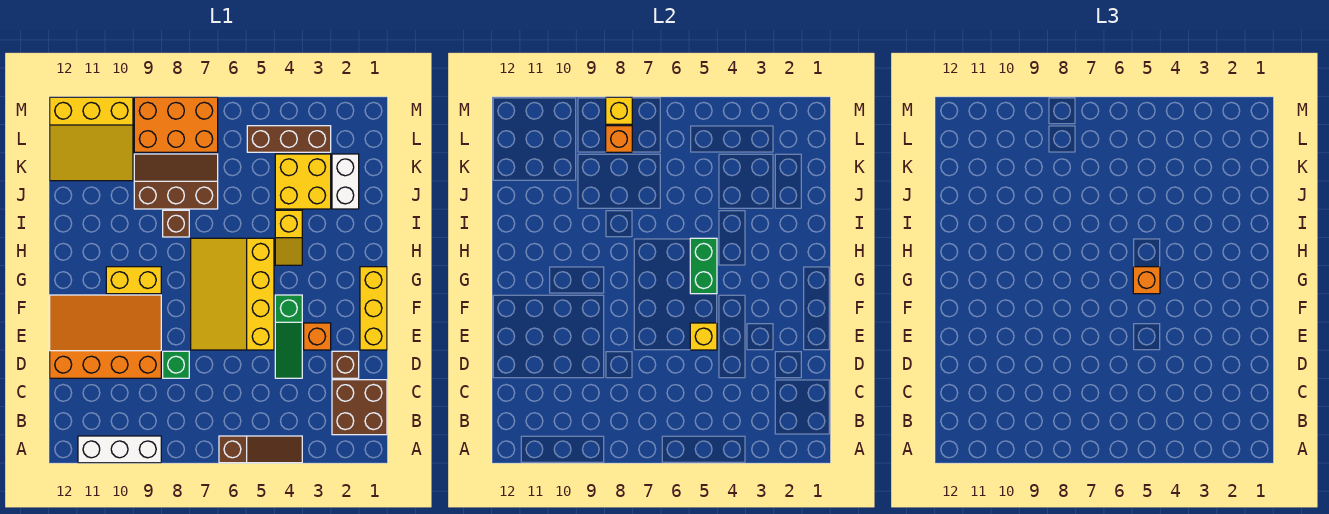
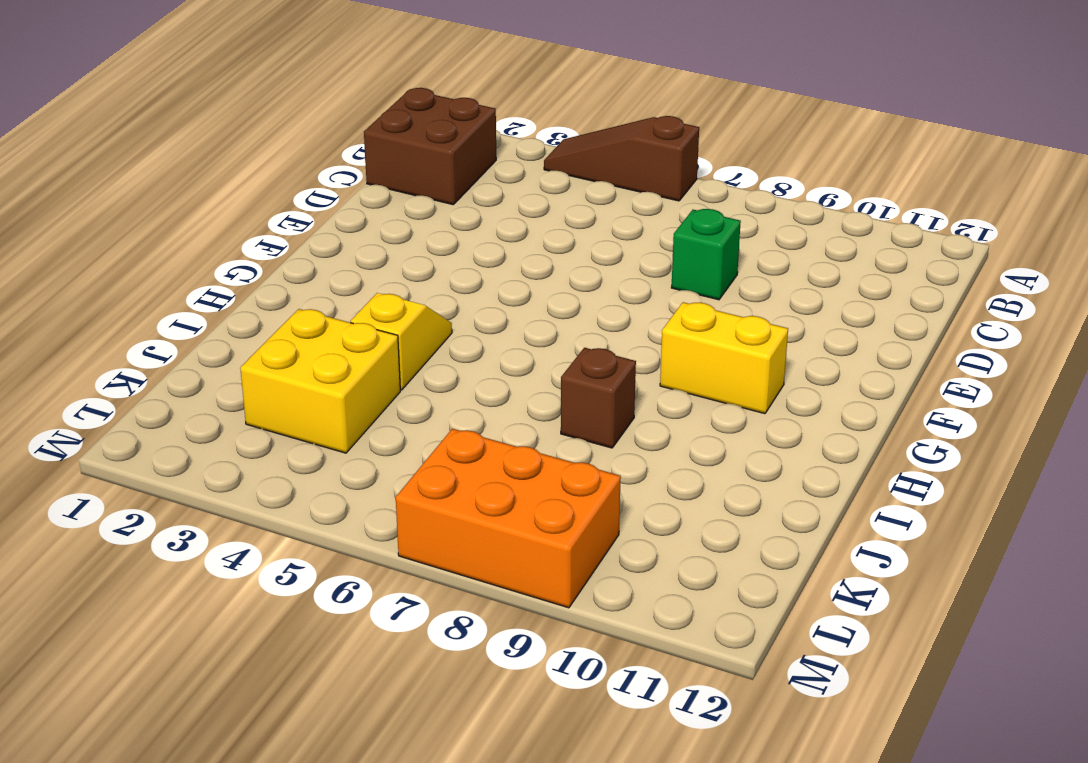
none -> white 1x3 brick [78,436,161,463]
none -> brown 1x1 brick [332,351,359,378]
none -> green 1x3 slope [275,295,302,378]

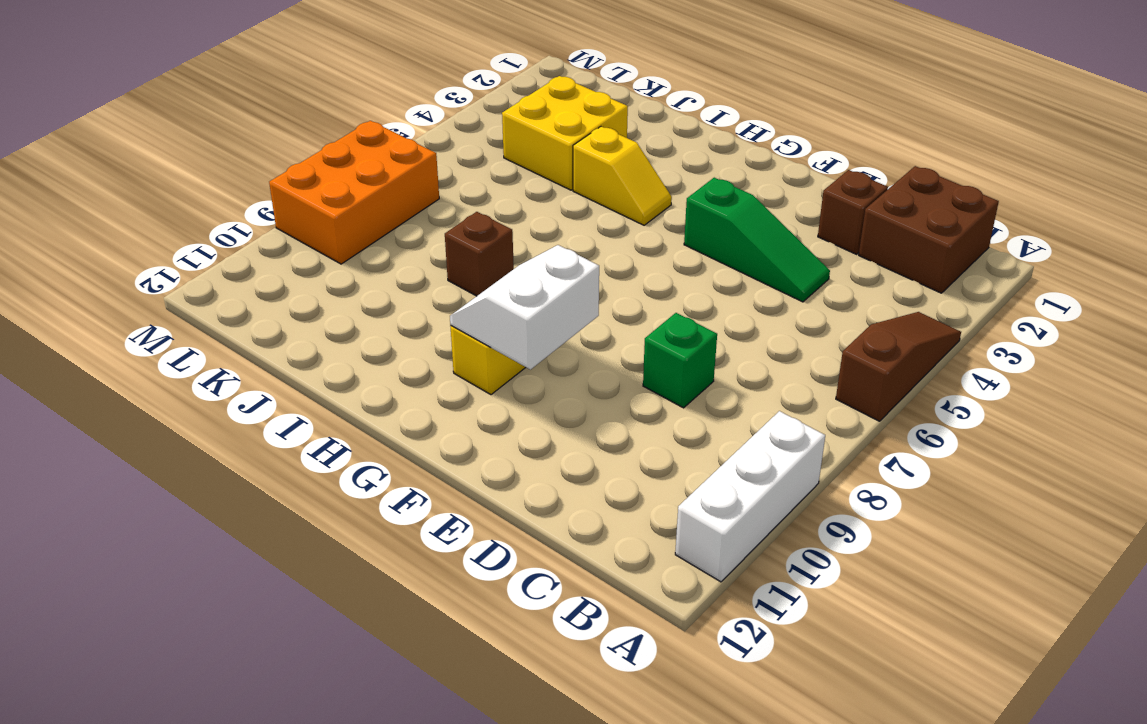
white 2x2 slope [450,245,599,370] -> none
none -> orange 3x4 slope [50,295,161,378]
none -> yellow 1x3 brick [360,267,387,350]
none -> orange 1x1 brick [304,323,331,350]

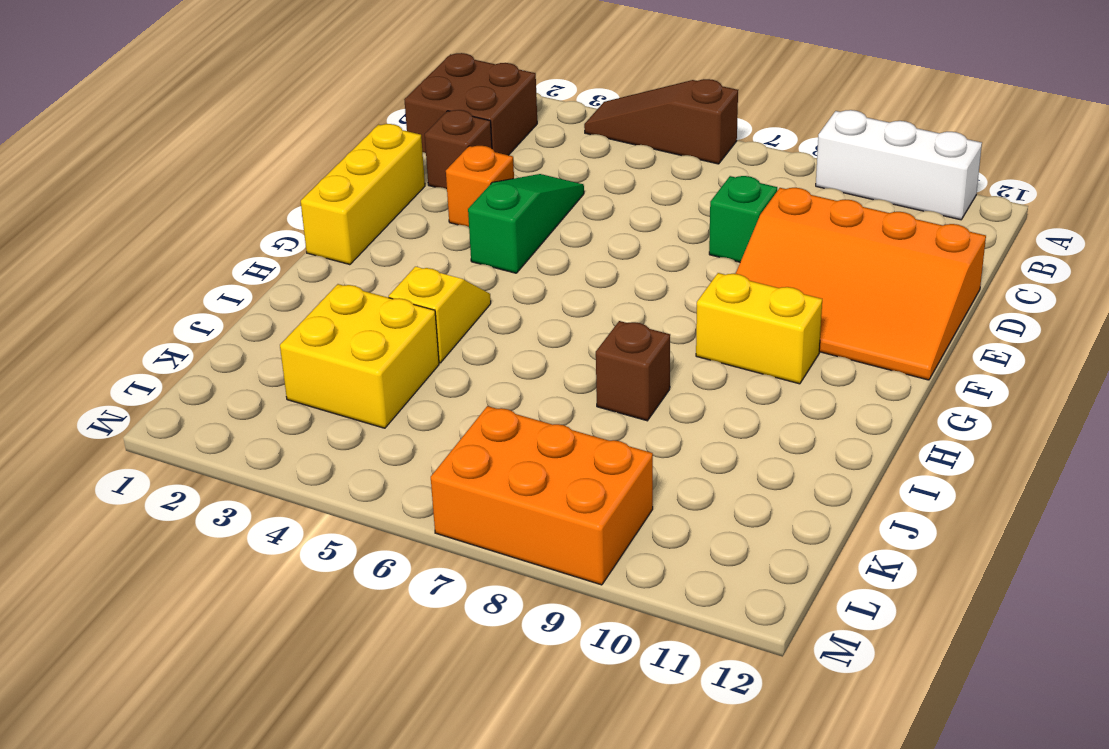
none -> yellow 3x4 slope [191,238,274,350]
none -> white 1x2 brick [332,154,359,209]
none -> brown 2x3 slope [134,154,218,209]

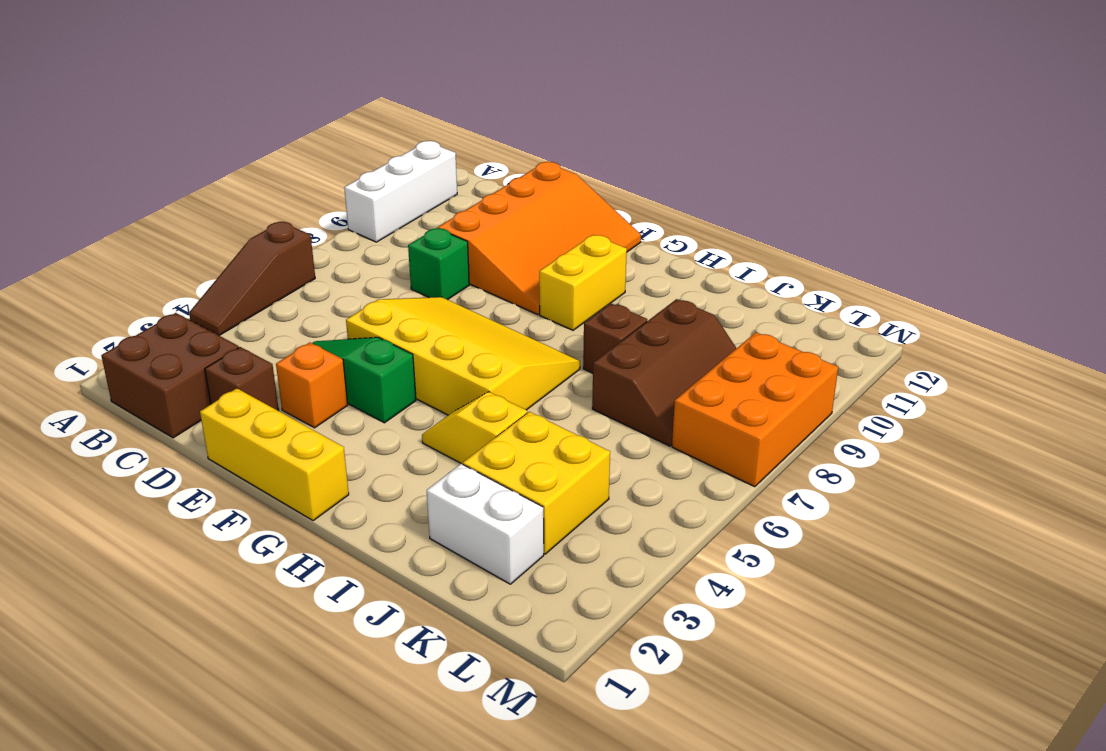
none -> yellow 3x3 slope [50,97,133,181]
none -> brown 1x3 brick [247,126,331,152]
none -> yellow 1x1 brick [690,323,717,350]

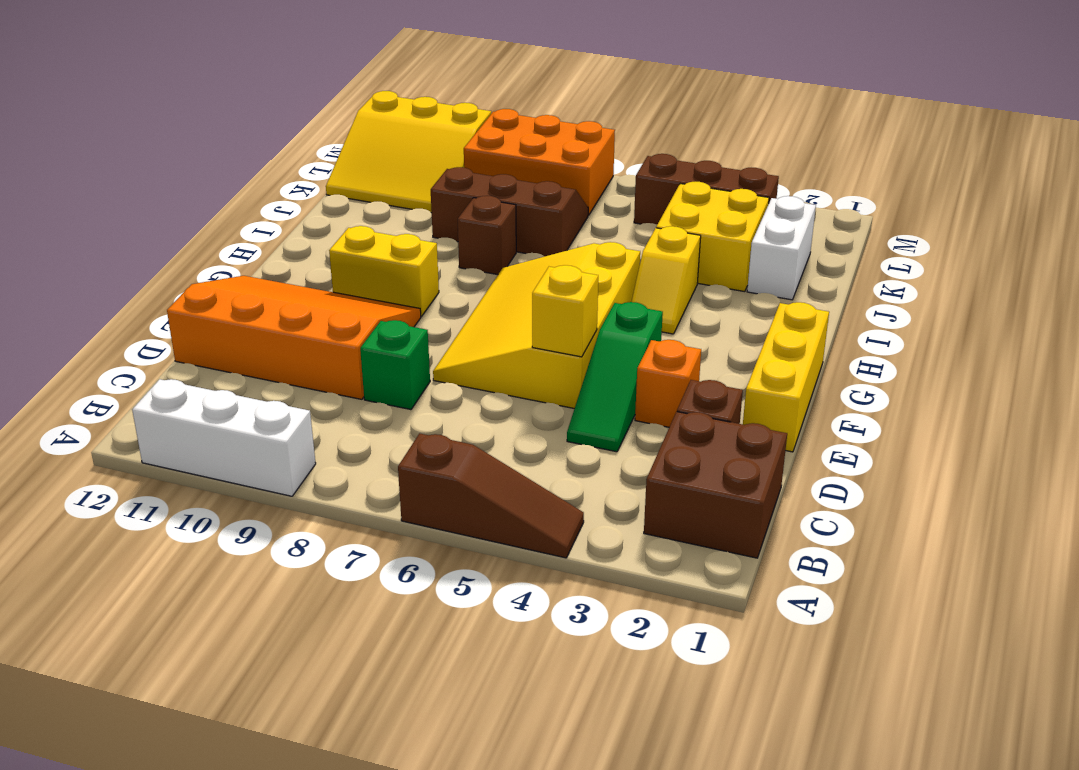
none -> green 1x2 brick [690,238,717,294]
none -> orange 1x1 brick [606,126,632,152]
none -> yellow 1x1 brick [606,97,632,124]

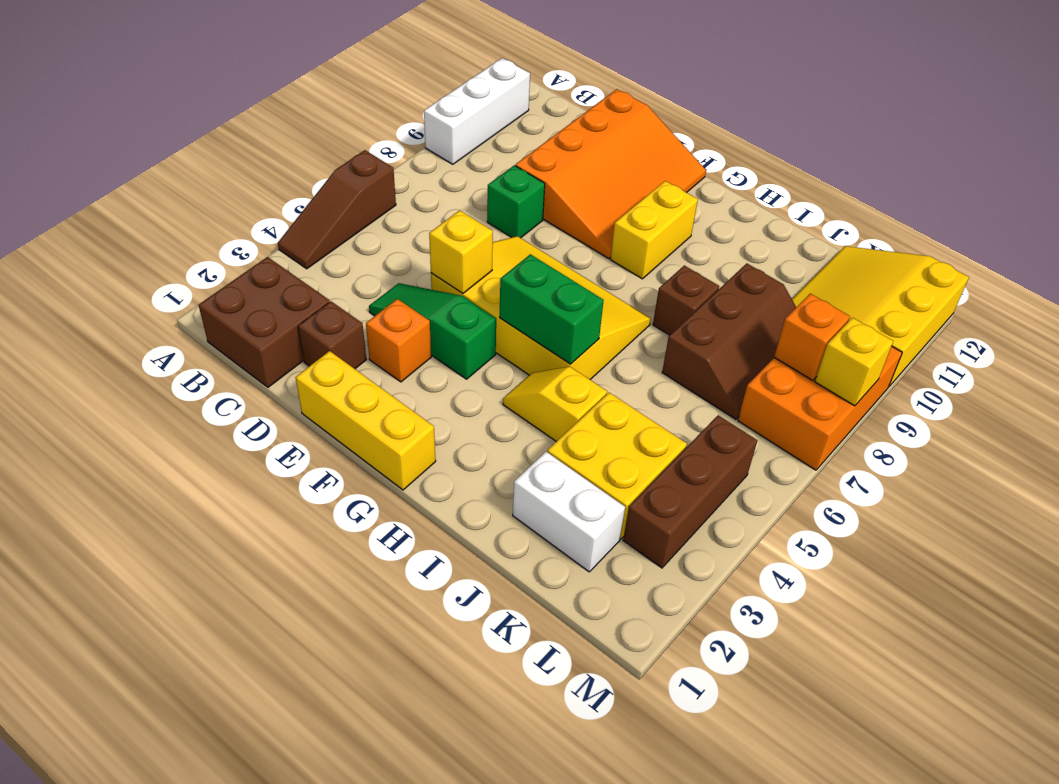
none -> orange 1x1 brick [1133,267,1160,294]

